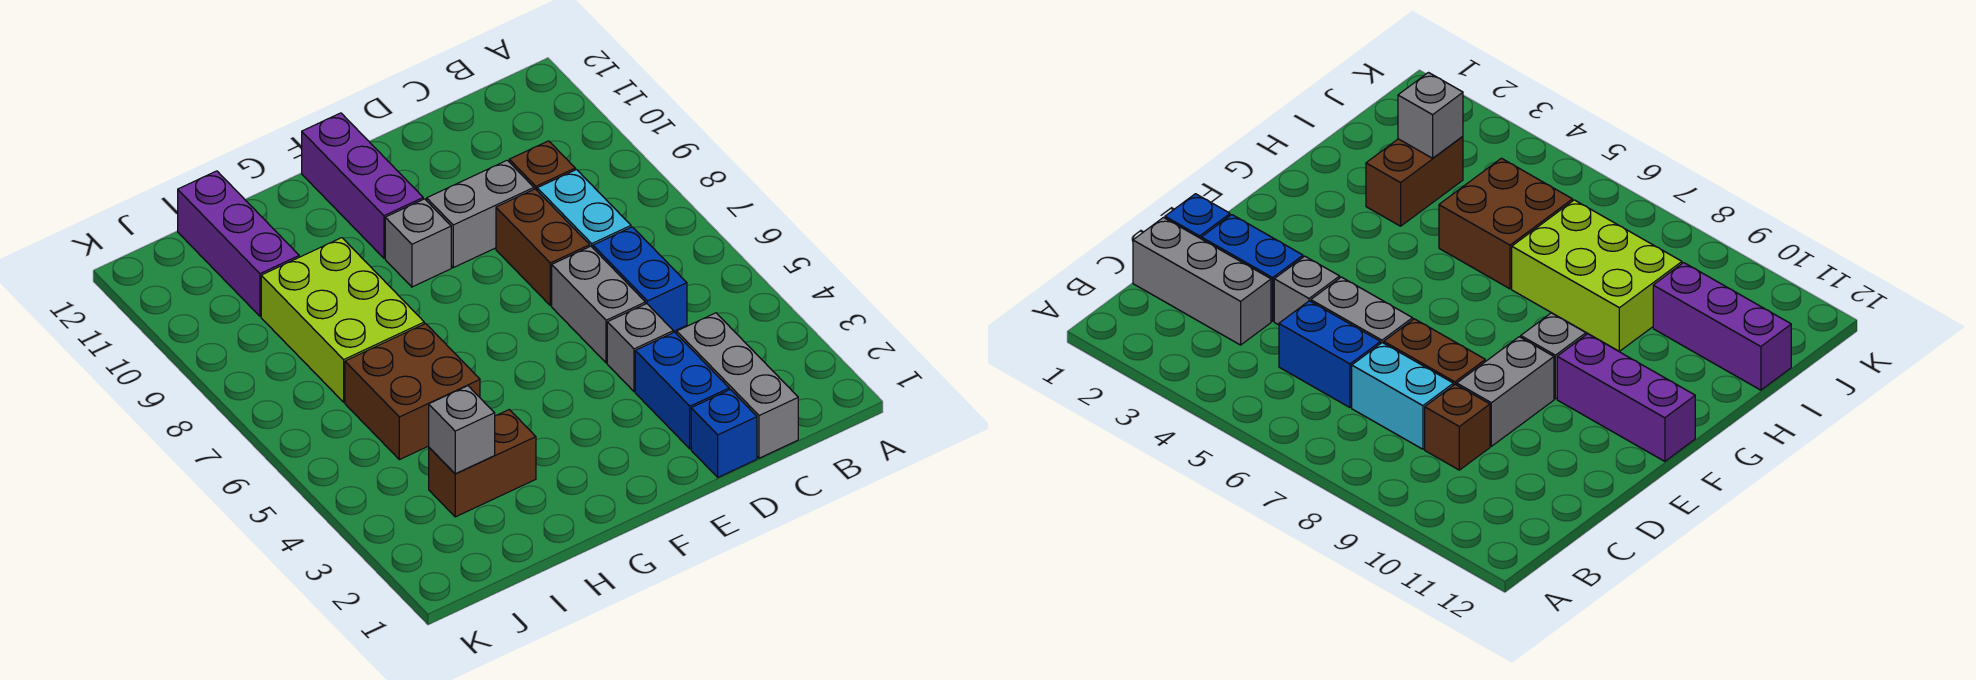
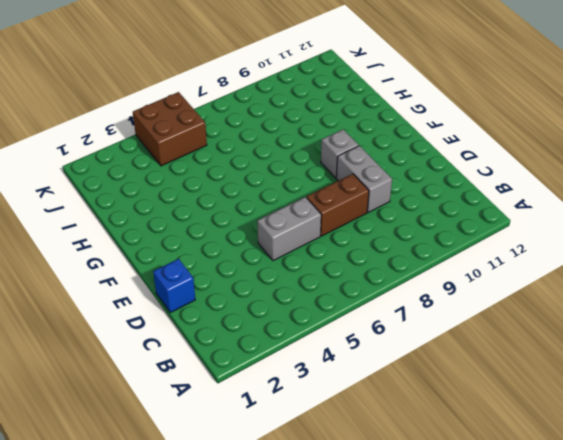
brown 2x2 brick [133,92,207,166] -> brown 2x2 brick moved to [345,324,480,460]
none -> grey 1x3 brick [677,313,798,458]
none -> blue 1x2 brick [593,227,687,332]
none -> cyan 1x2 brick [537,170,631,248]

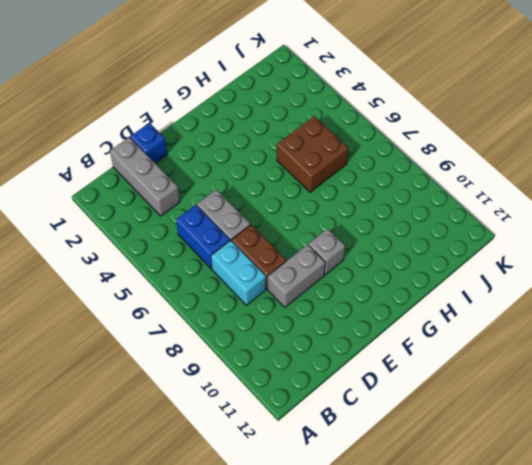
none -> brown 1x1 brick [509,141,575,190]
none -> blue 1x2 brick [635,332,729,449]
none -> grey 1x1 brick [607,304,673,392]

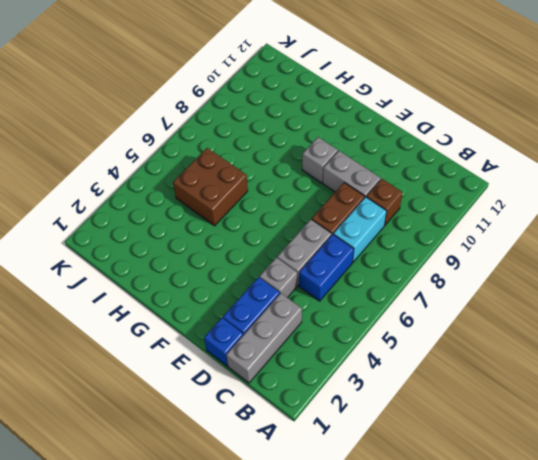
none -> purple 1x3 brick [302,113,423,258]
none -> brown 1x2 brick [429,410,536,517]
none -> lime 2x3 brick [261,238,424,402]

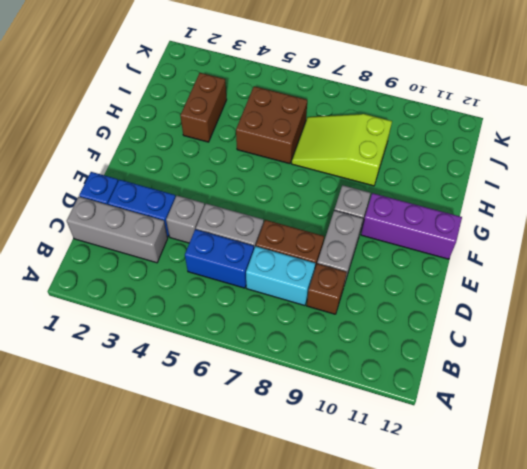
lime 2x3 slope [292,114,392,186] -> lime 2x3 brick [261,238,424,402]
none -> purple 1x3 brick [178,171,299,316]
none -> grey 1x1 brick [429,386,495,474]

